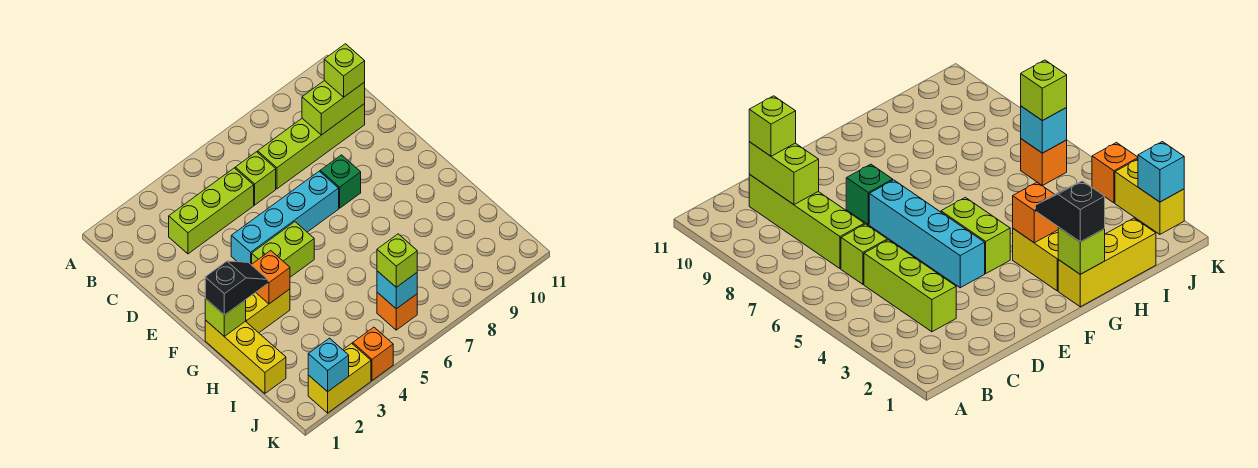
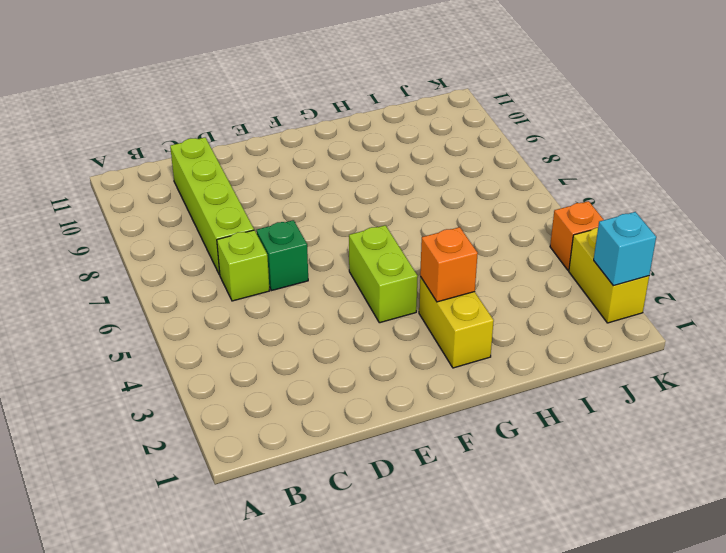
green 1x1 brick [257,220,308,291] -> green 1x1 brick moved to [320,155,361,208]
none -> lime 1x3 brick [169,168,254,254]
none -> cyan 1x4 brick [231,171,339,265]
none -> yellow 1x3 brick [205,320,286,393]

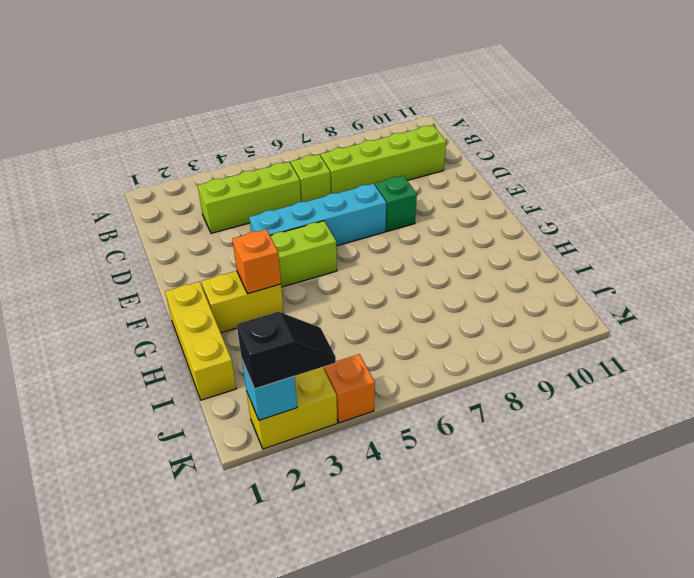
black 1x2 slope [237,312,336,389] -> black 1x2 slope moved to [205,261,268,315]
none -> orange 1x1 brick [377,292,417,330]
none -> lime 1x2 brick [302,81,365,135]
none -> lime 1x1 brick [205,299,246,336]

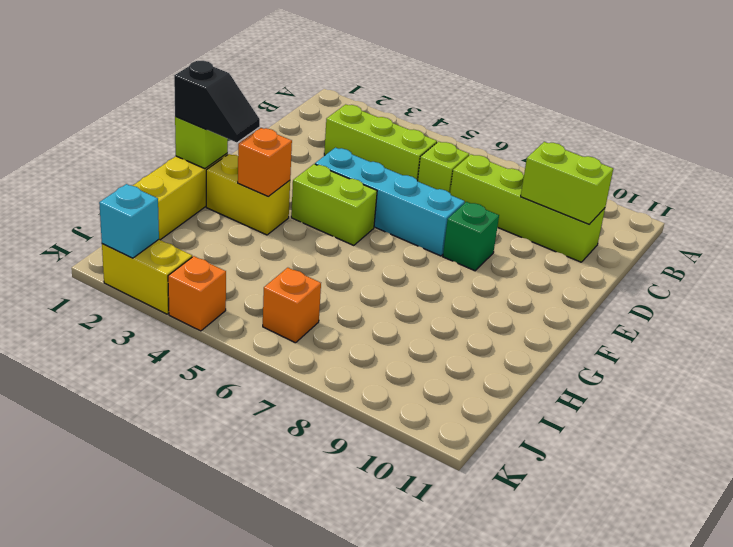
none -> cyan 1x1 brick [377,271,417,309]
none -> lime 1x1 brick [324,44,365,97]
none -> lime 1x1 brick [377,234,417,287]

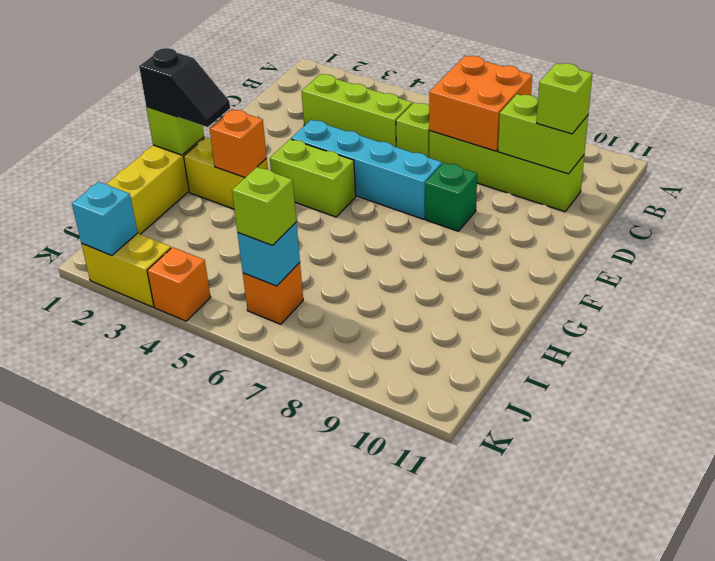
orange 2x2 brick [429,56,532,151] -> none

